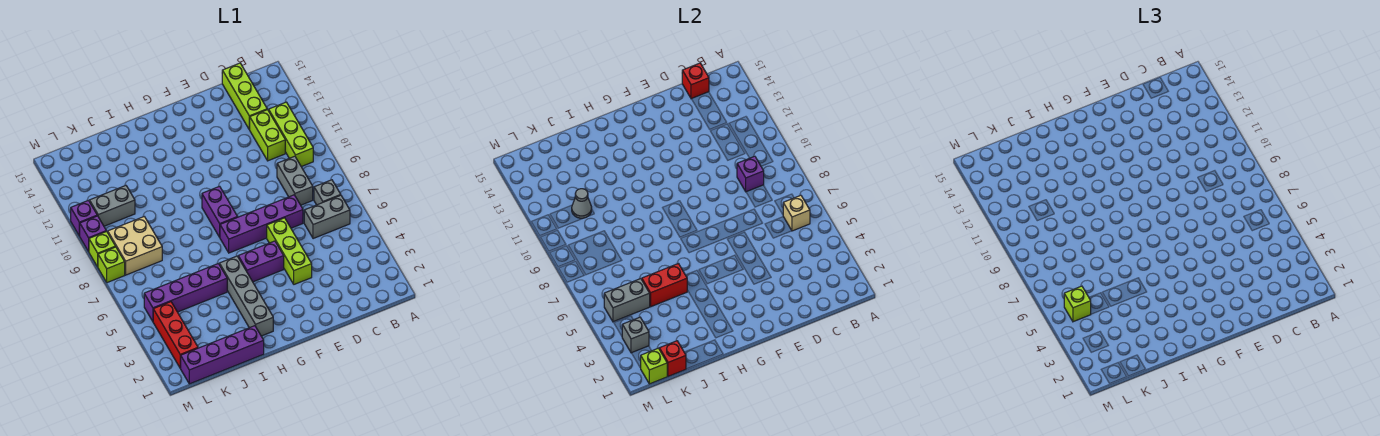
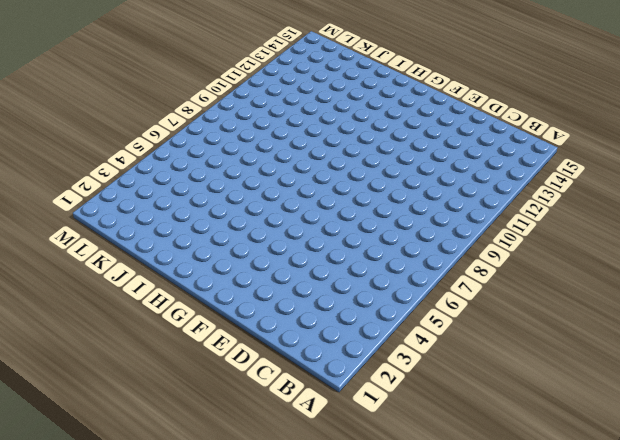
none -> grey 1x2 brick [304,195,350,239]
none -> grey 1x1 brick [314,180,341,205]
none -> lime 1x3 brick [269,102,313,167]
none -> grey 1x2 brick [277,156,313,205]

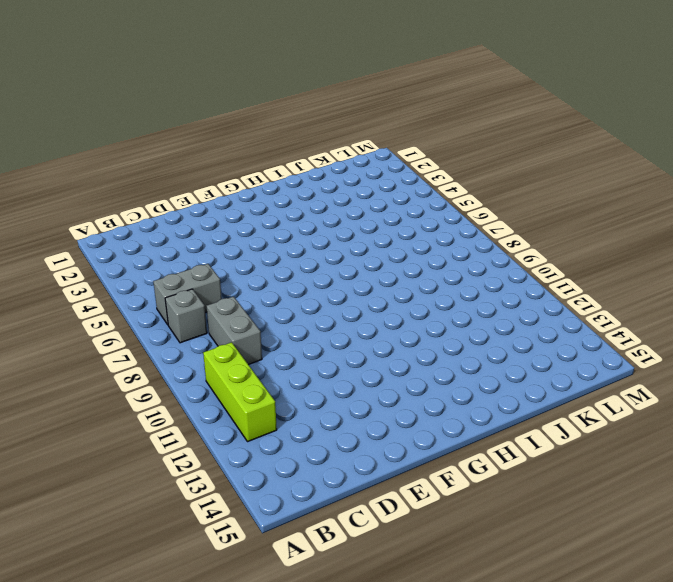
none -> lime 1x2 brick [250,110,285,161]
none -> lime 1x3 brick [222,63,267,130]
none -> purple 1x4 brick [220,195,303,253]
none -> lime 1x3 brick [267,218,312,284]

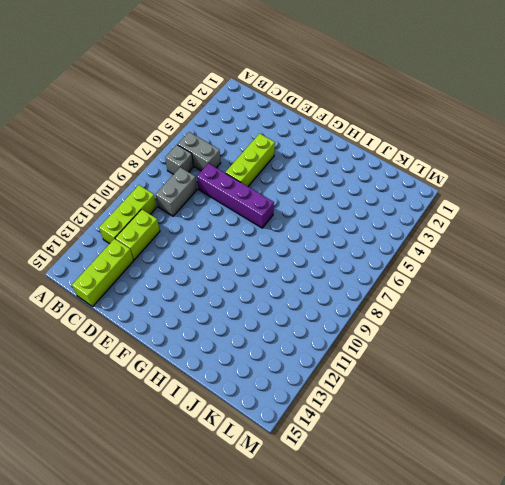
none -> purple 1x2 brick [238,241,284,282]
none -> purple 1x2 brick [202,186,237,237]
none -> grey 1x4 brick [219,256,273,336]
none -> purple 1x4 brick [181,326,264,384]

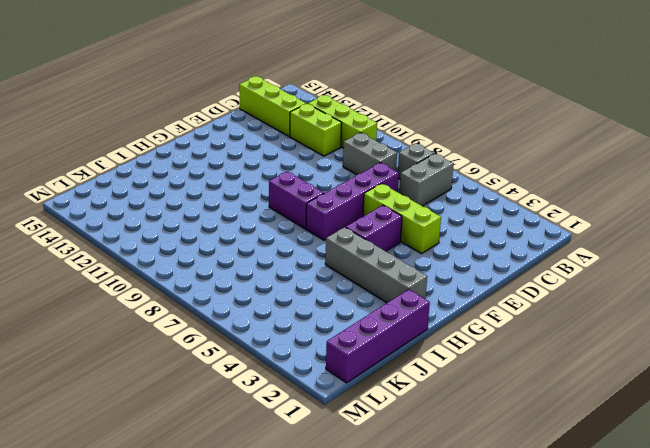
none -> purple 1x4 brick [144,264,227,321]
none -> tan 2x2 brick [108,217,162,275]
none -> grey 1x2 brick [90,185,135,226]
none -> red 1x3 brick [153,302,198,368]

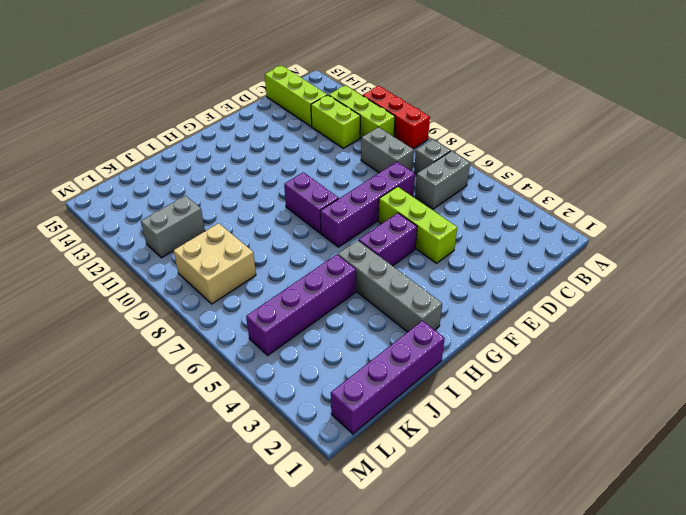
red 1x3 brick [363,86,430,149] -> red 1x3 brick moved to [153,302,198,368]
none -> lime 1x1 brick [98,247,125,283]
none -> lime 1x1 brick [89,231,116,267]
none -> purple 1x1 brick [80,216,106,251]
none -> purple 1x1 brick [71,200,97,236]

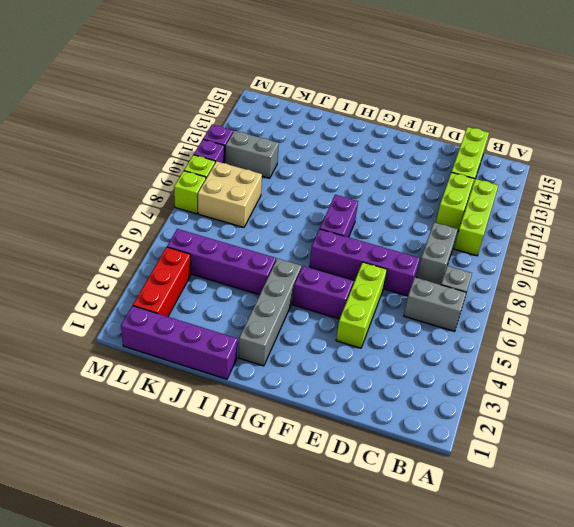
none -> tan 1x1 brick [783,195,810,231]
none -> purple 1x1 brick [737,156,764,192]
none -> red 1x1 brick [682,63,709,99]
none -> red 1x2 brick [642,264,687,307]

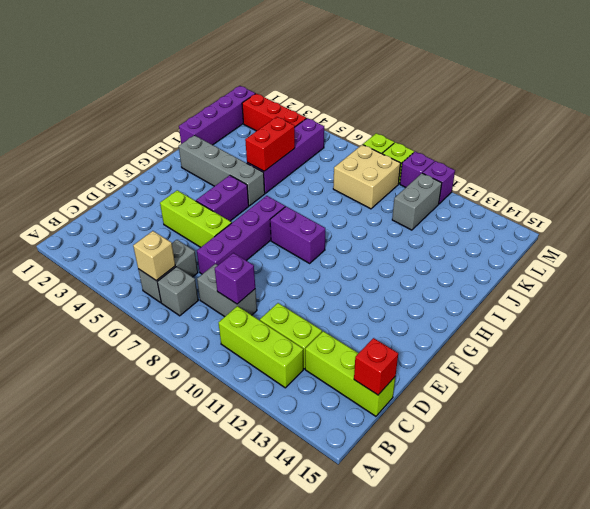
none -> red 1x1 brick [659,341,686,376]
none -> grey 1x2 brick [604,279,650,322]
none -> grey 1x1 cone [572,189,592,219]
none -> lime 1x1 brick [641,348,667,384]

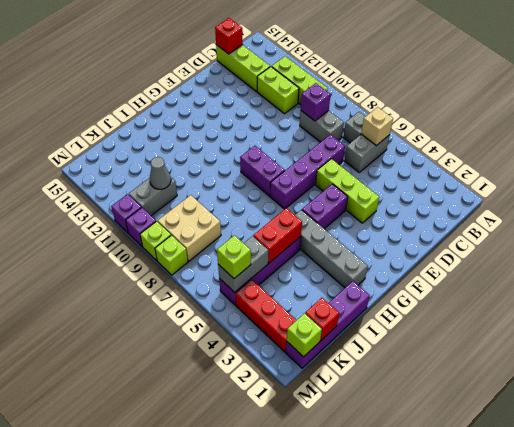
none -> grey 1x1 brick [622,317,649,353]

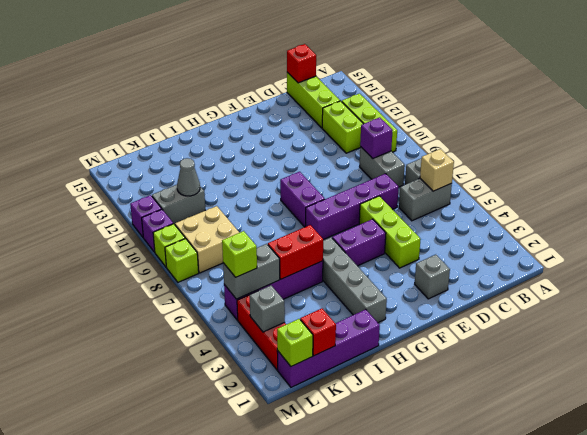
grey 1x1 brick [415,255,450,299] -> none

